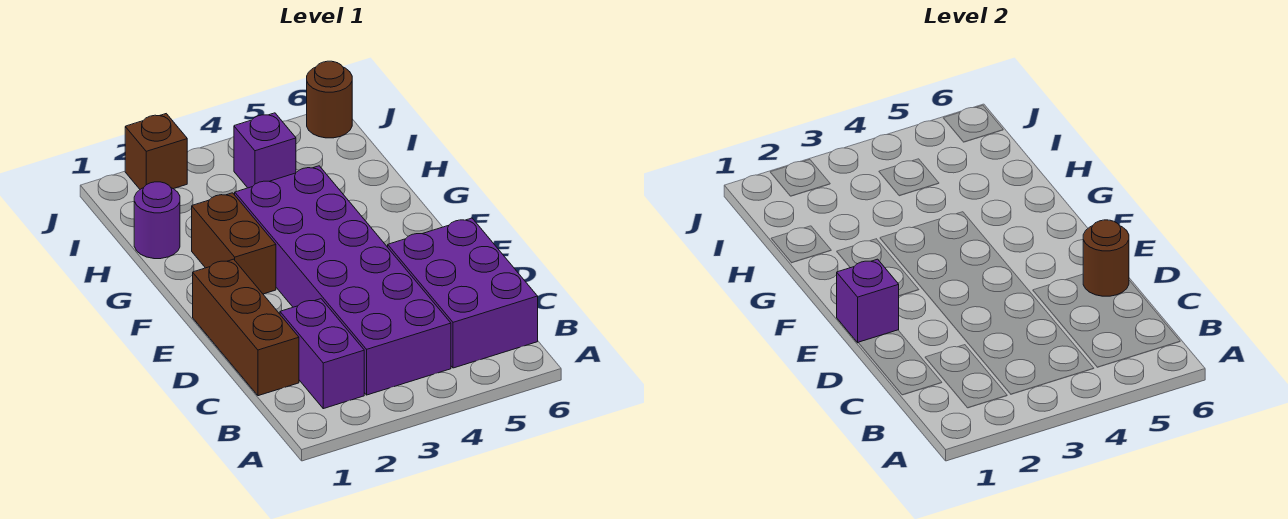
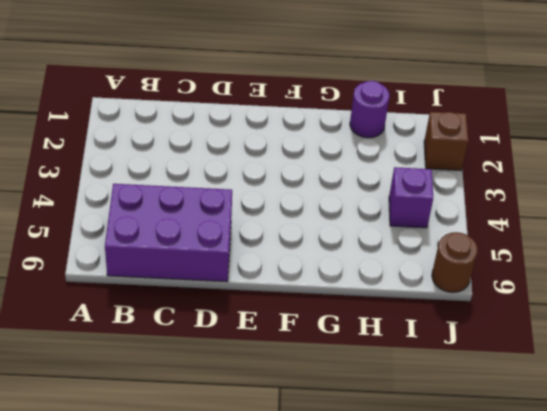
none -> purple 1x2 brick [280,299,364,409]
none -> purple 2x6 brick [235,166,451,395]

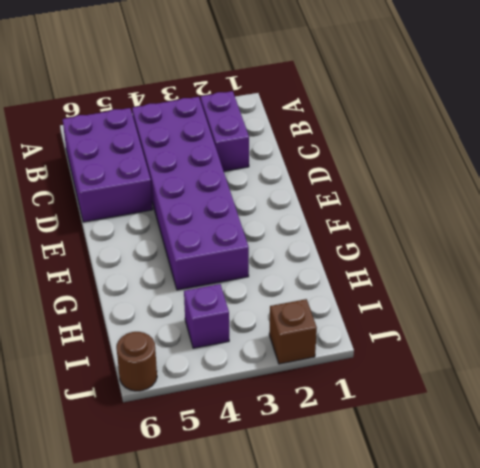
none -> brown 1x3 brick [193,259,299,396]
none -> brown 1x2 brick [192,193,276,294]

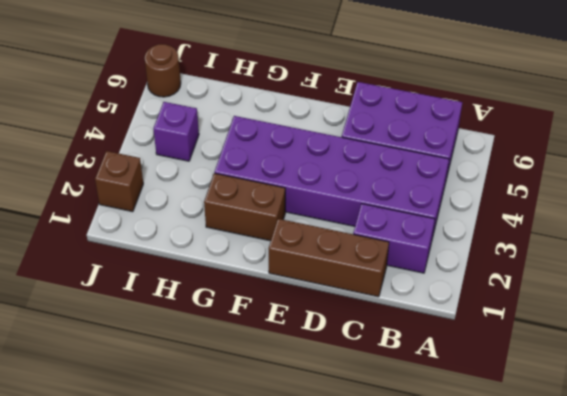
none -> purple 1x1 round brick [134,182,180,259]
none -> brown 1x1 round brick [1083,220,1129,296]

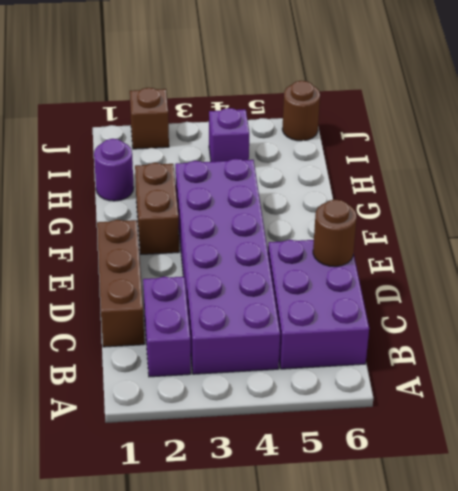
none -> purple 1x1 brick [837,259,899,343]

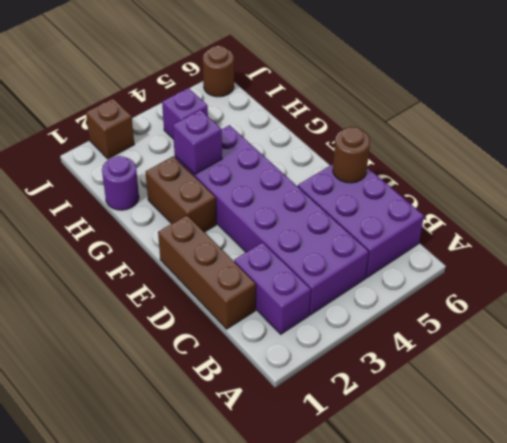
purple 1x1 brick [173,110,222,174] -> purple 1x1 brick moved to [837,259,899,343]

